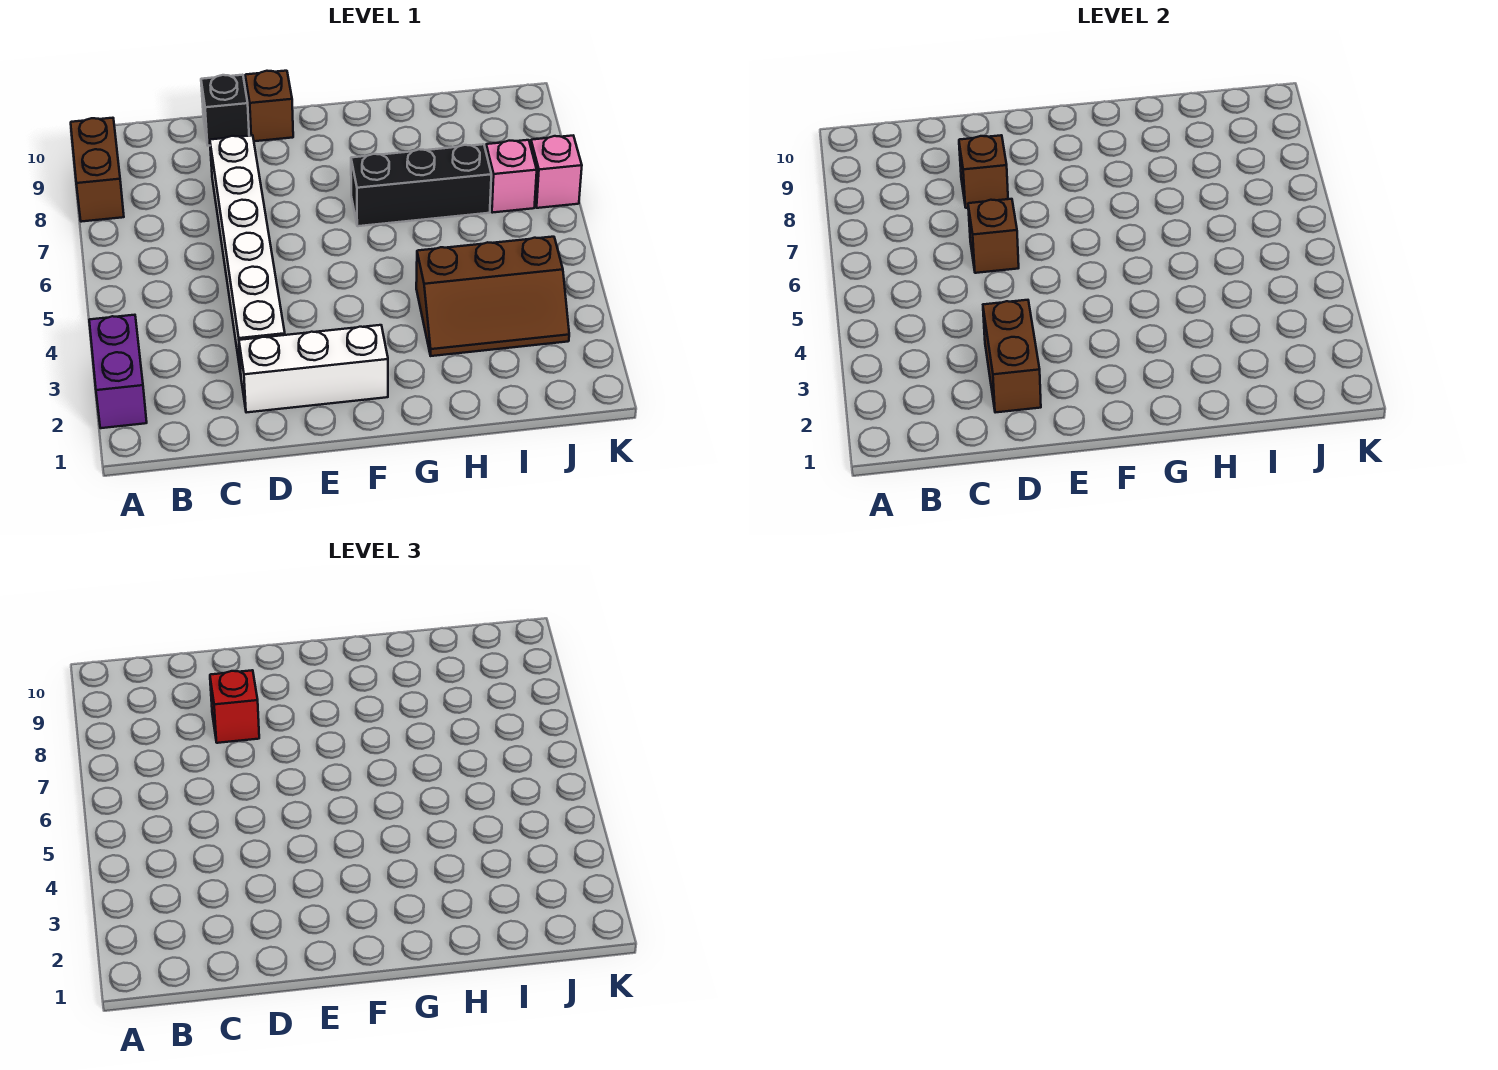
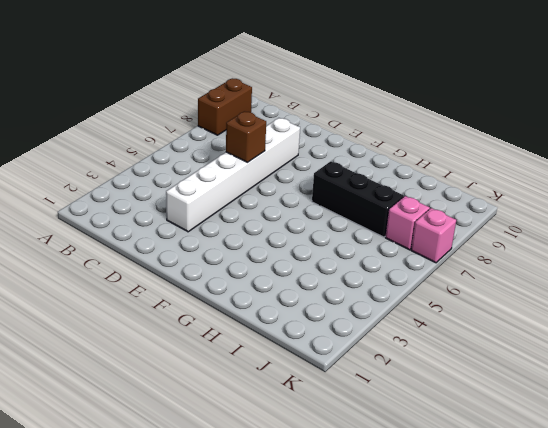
none -> purple 1x2 brick [89,315,147,428]
none -> white 1x3 brick [239,325,388,413]
none -> black 1x1 brick [201,75,249,146]

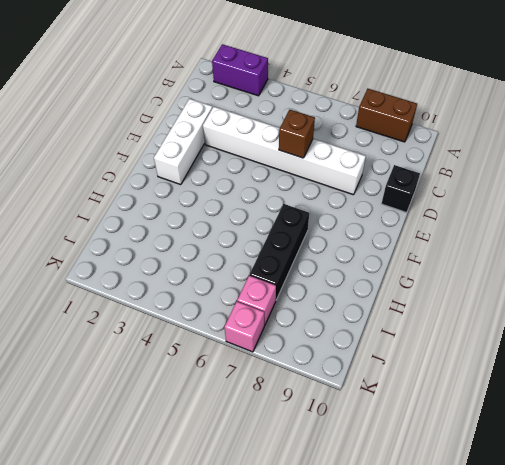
none -> brown 1x1 brick [245,71,293,141]
none -> brown 2x3 slope [416,237,569,356]
none -> brown 1x2 brick [983,300,1041,413]

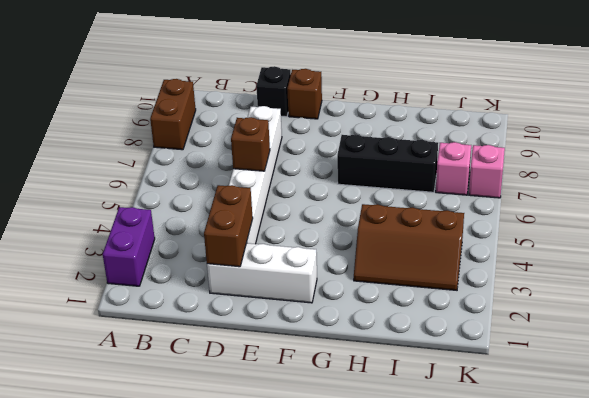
none -> brown 1x1 brick [959,135,1008,208]
none -> red 1x1 brick [210,670,259,743]

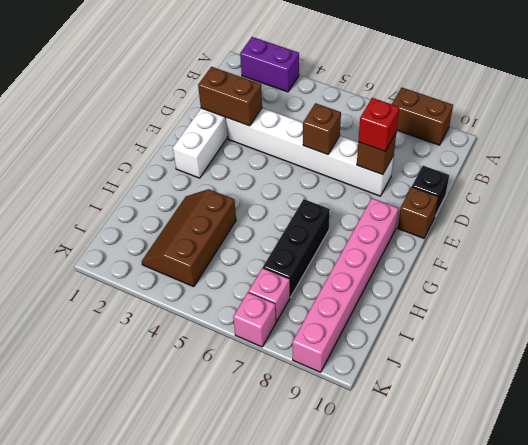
pink 1x6 brick [292,198,398,372] -> none

